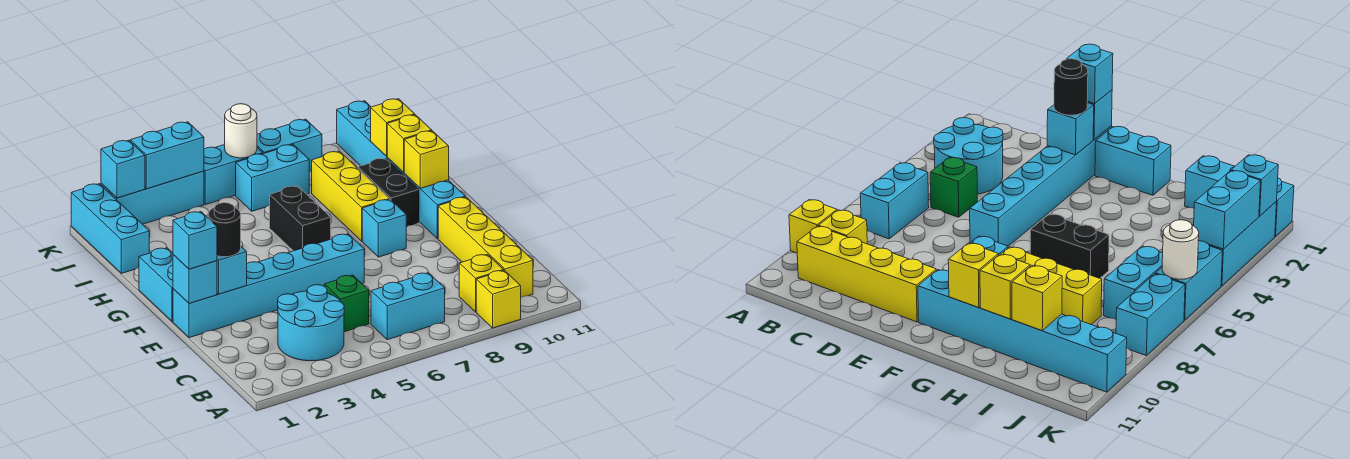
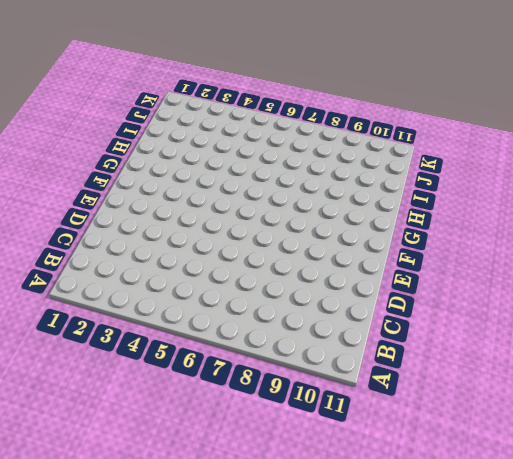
none -> yellow 1x1 brick [476,270,521,328]
none -> cyan 2x2 round brick [278,285,344,361]
none -> cyan 1x2 brick [371,273,445,340]

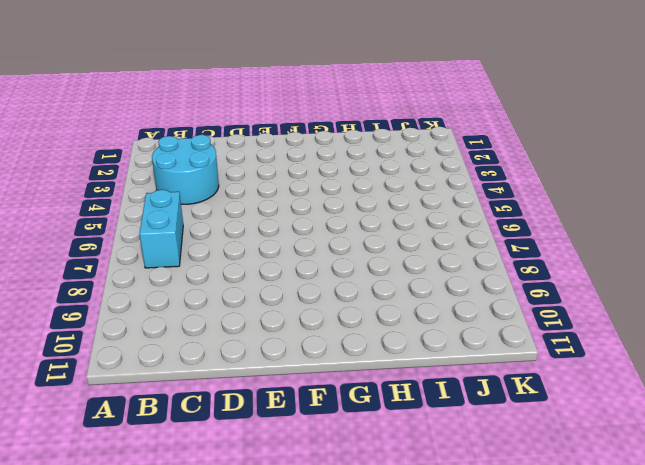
none -> yellow 1x1 brick [476,270,521,328]
none -> yellow 1x1 brick [459,254,504,312]
none -> yellow 1x4 brick [438,197,533,297]

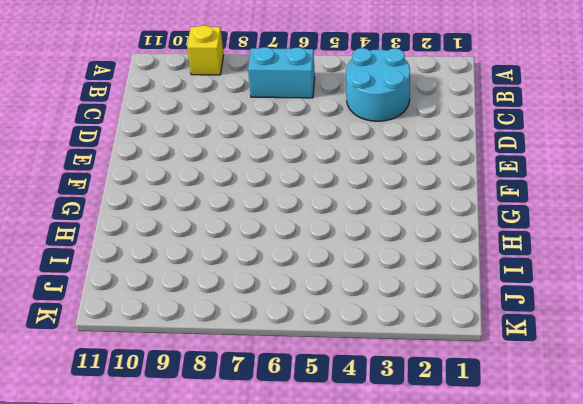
none -> yellow 1x1 brick [459,254,504,312]
none -> yellow 1x4 brick [438,197,533,297]
none -> green 1x1 brick [325,275,369,332]

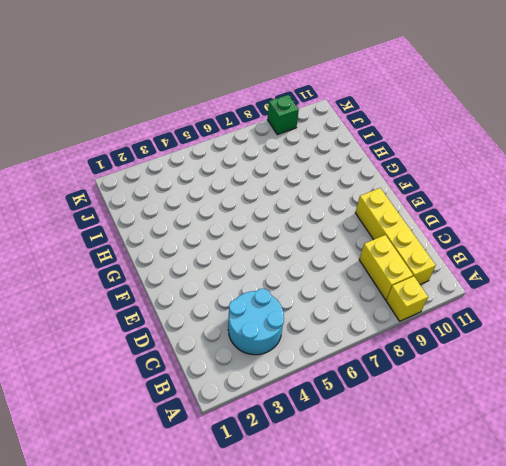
yellow 1x2 brick [359,235,413,300] -> yellow 1x1 brick [459,254,504,312]
green 1x1 brick [268,95,299,135] -> green 1x1 brick moved to [325,275,369,332]
none -> cyan 1x2 brick [371,273,445,340]
none -> cyan 1x6 brick [173,234,364,338]
none -> cyan 1x2 brick [139,248,173,322]

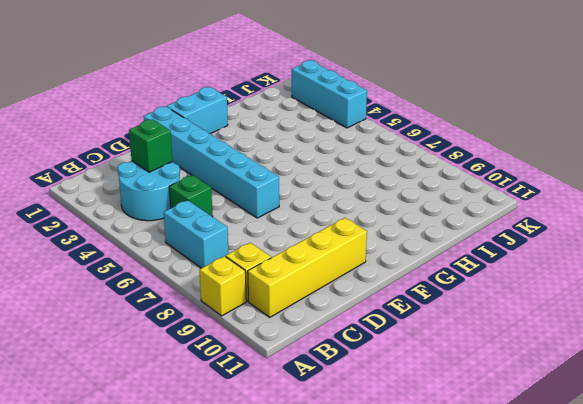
green 1x1 brick [129,119,172,172] -> none
none -> cyan 1x1 brick [362,199,406,257]
none -> cyan 1x6 brick [337,101,465,239]
none -> black 1x2 brick [270,186,331,251]

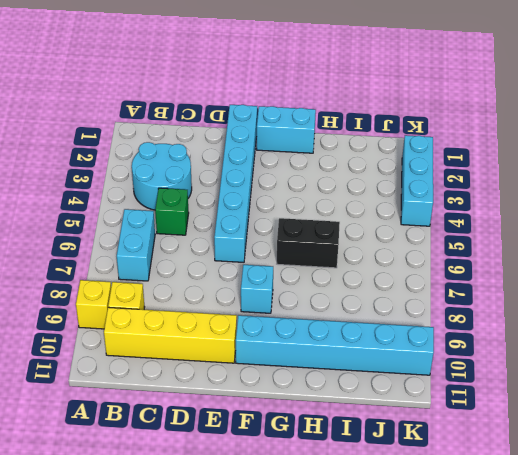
none -> yellow 1x3 brick [312,151,390,241]
none -> black 1x2 brick [358,158,419,227]
none -> cyan 1x3 brick [71,184,149,273]

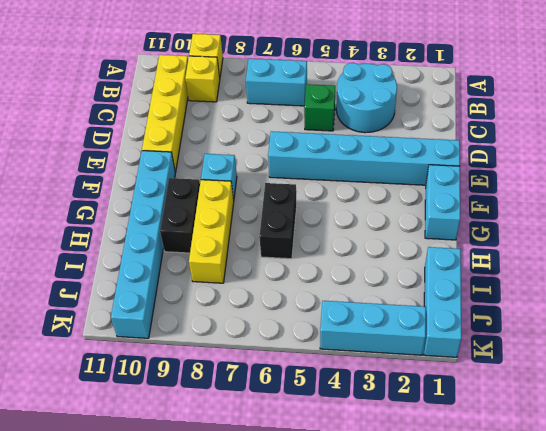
none -> cyan 1x2 brick [236,145,309,211]
none -> cyan 1x2 brick [204,145,263,205]
none -> cyan 1x2 brick [257,119,322,172]

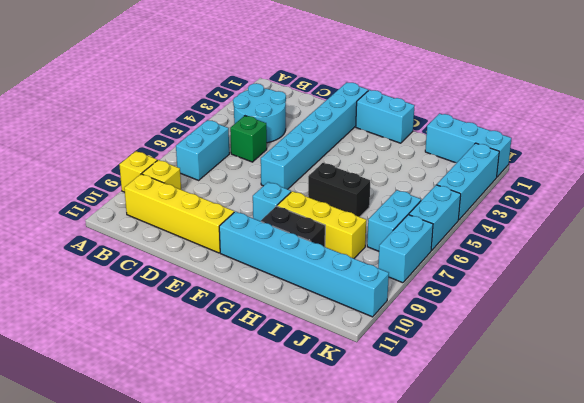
none -> cyan 1x1 brick [173,255,217,303]
none -> cyan 1x1 brick [217,247,247,294]
none -> yellow 1x1 brick [404,131,449,188]

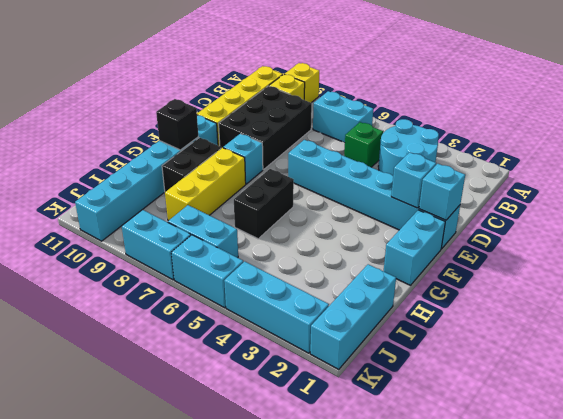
black 2x3 brick [219,86,312,170] -> none
black 1x1 brick [156,99,198,150] -> yellow 1x1 brick [404,131,449,188]
none -> yellow 1x1 brick [387,115,432,172]
none -> yellow 1x1 brick [371,99,415,156]
none -> cyan 1x1 brick [101,140,145,198]

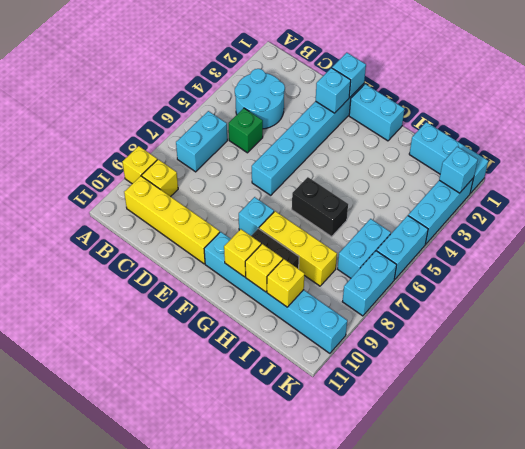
none -> cyan 1x2 brick [130,122,204,189]
none -> white 1x1 round brick [225,104,257,158]
none -> cyan 1x1 brick [173,212,217,269]

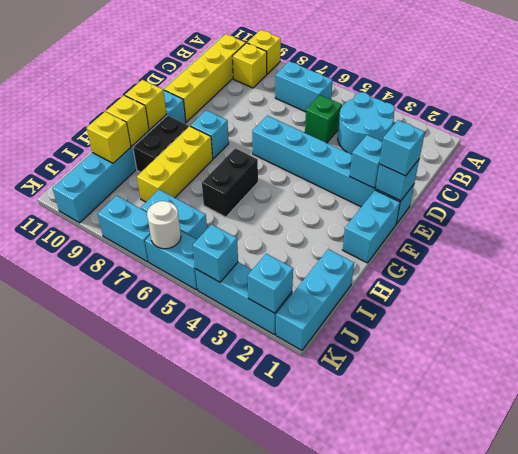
cyan 1x1 brick [193,224,238,282] -> cyan 1x2 brick [130,122,204,189]
none -> black 1x1 round brick [208,203,241,257]

